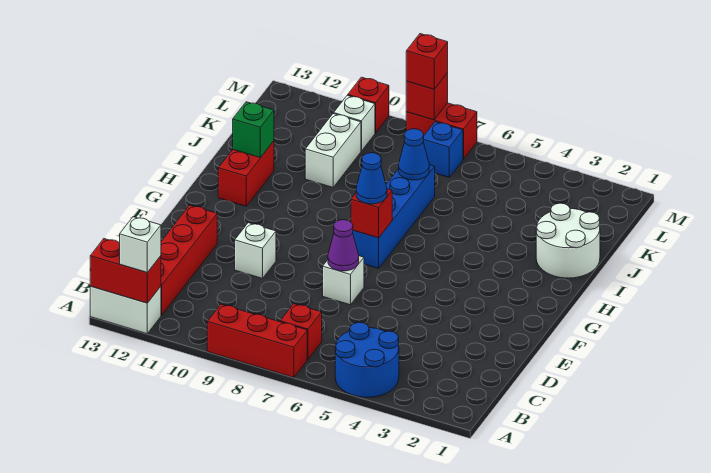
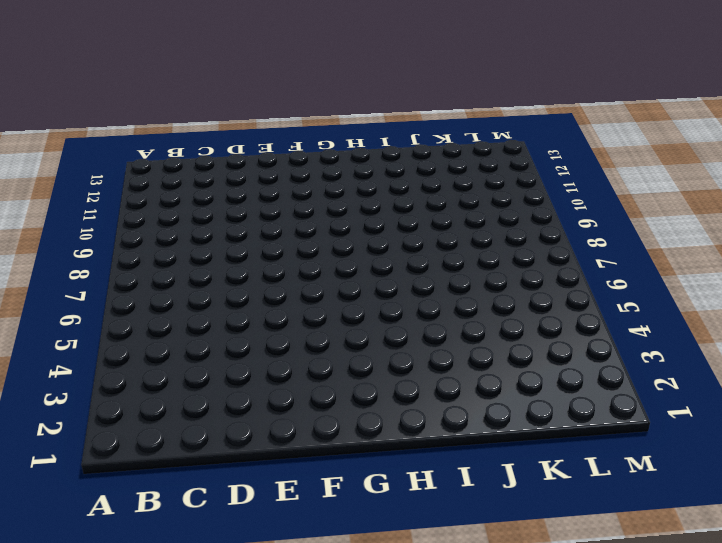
none -> blue 2x2 round brick [335,322,399,397]
none -> red 1x3 brick [207,304,307,378]
none -> white 1x2 brick [90,286,161,334]

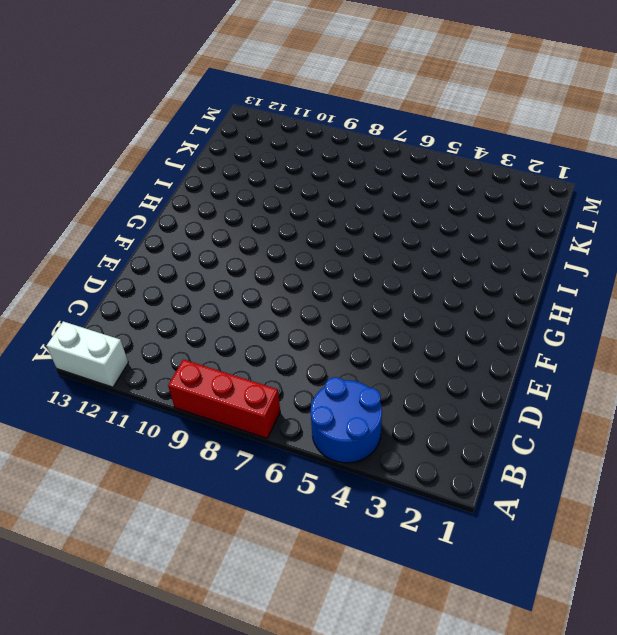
none -> red 1x1 brick [280,304,322,359]
none -> red 1x4 brick [161,205,217,316]
none -> white 1x1 brick [323,256,364,305]

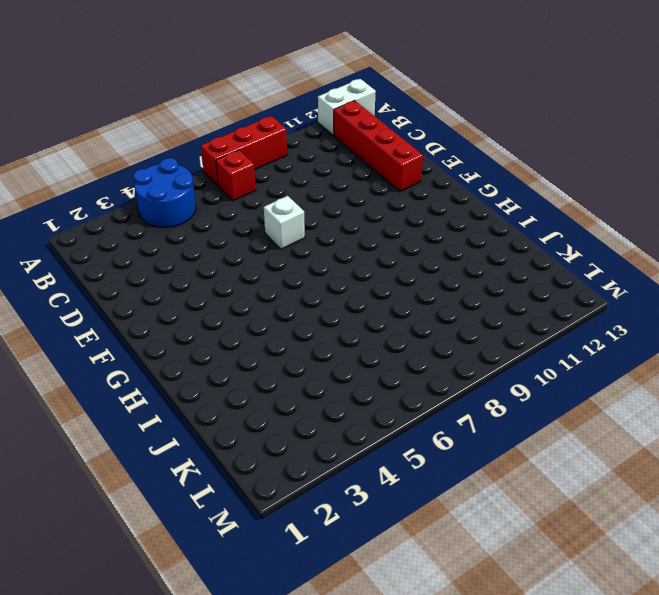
none -> white 1x1 brick [235,223,276,278]
none -> blue 1x4 brick [353,165,435,268]
none -> red 1x2 brick [218,141,274,206]

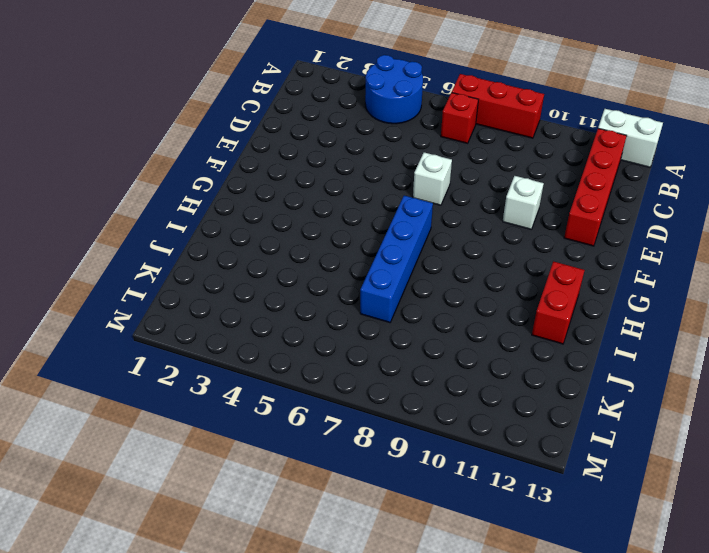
none -> white 2x2 round brick [536,203,600,278]
none -> white 1x2 brick [305,114,361,187]
none -> blue 1x1 brick [423,122,463,177]

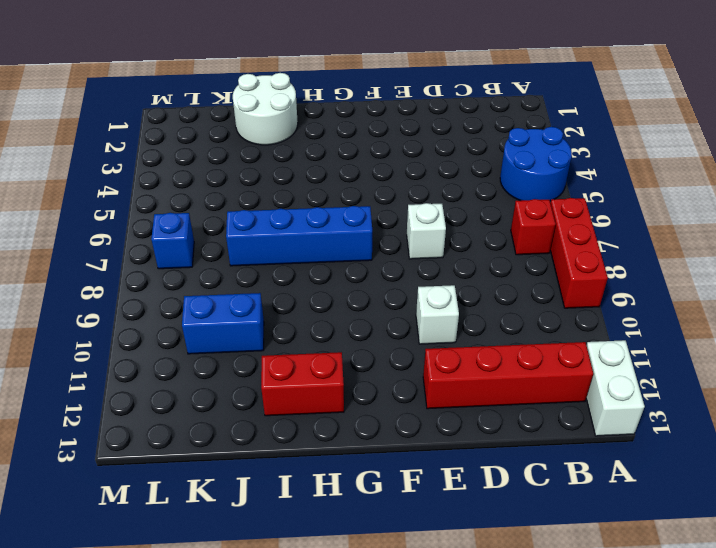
blue 1x2 brick [182,293,264,354] -> white 1x2 brick [305,114,361,187]
none -> white 1x1 brick [334,95,375,151]
none -> red 1x2 brick [406,103,477,159]
none -> red 1x1 brick [348,77,389,133]

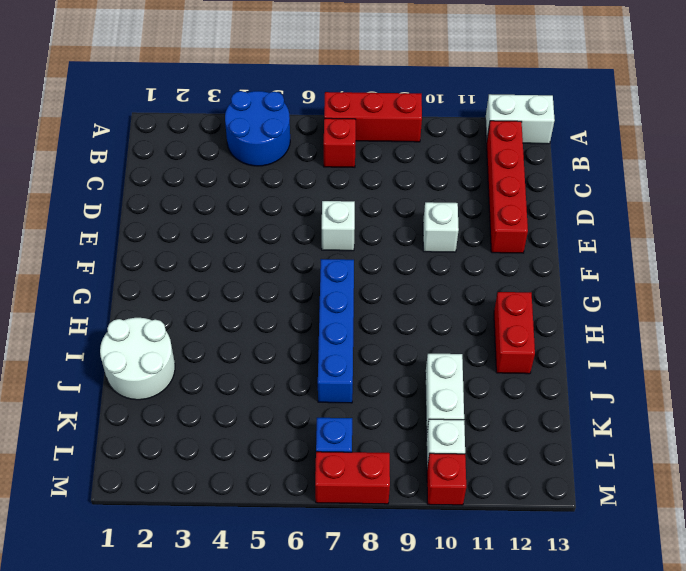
none -> red 1x2 brick [90,239,161,303]
none -> purple 1x1 cone [328,220,359,271]
none -> red 1x1 brick [351,189,392,238]

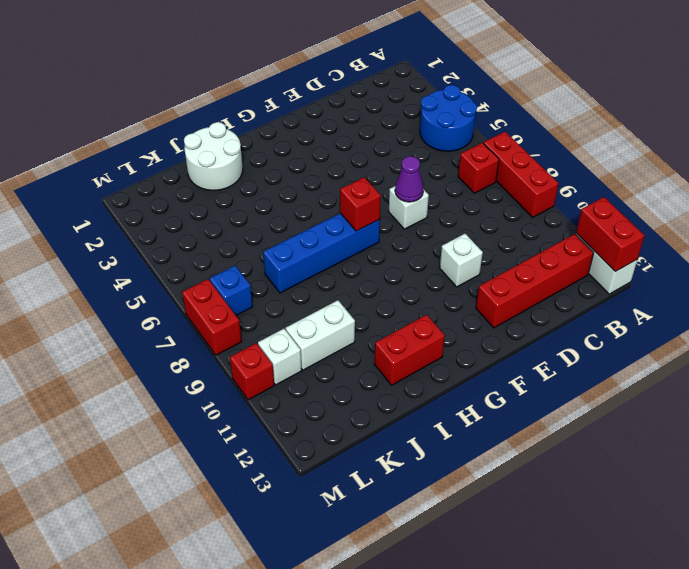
none -> green 1x1 brick [233,102,274,158]
none -> blue 1x1 cone [399,129,429,180]
none -> red 1x1 brick [406,73,448,120]

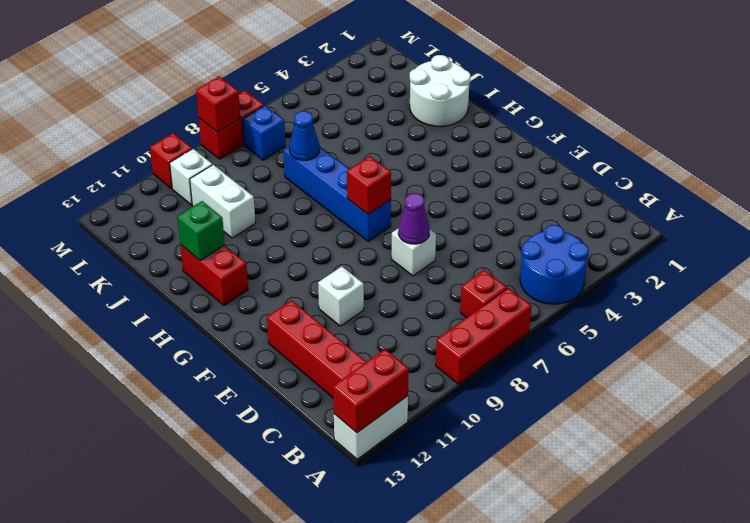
none -> white 1x1 brick [120,217,161,272]
none -> blue 1x1 cone [356,153,387,204]
none -> red 1x1 brick [406,34,448,89]

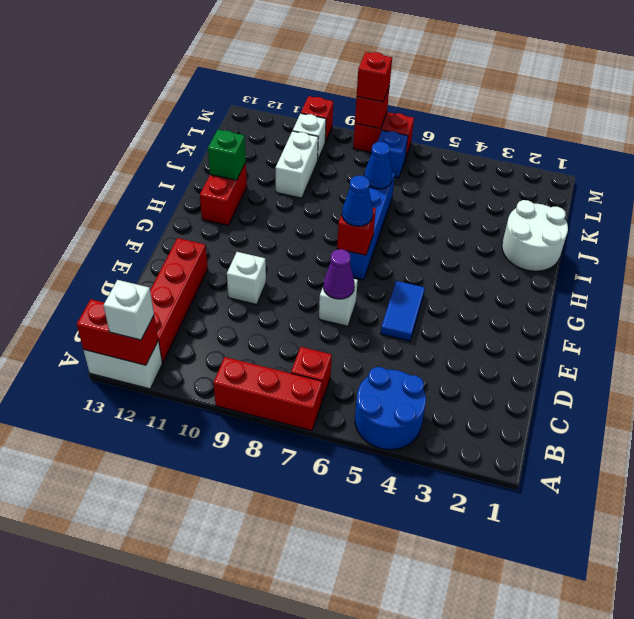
blue 1x2 tile [381,281,425,341] -> none

